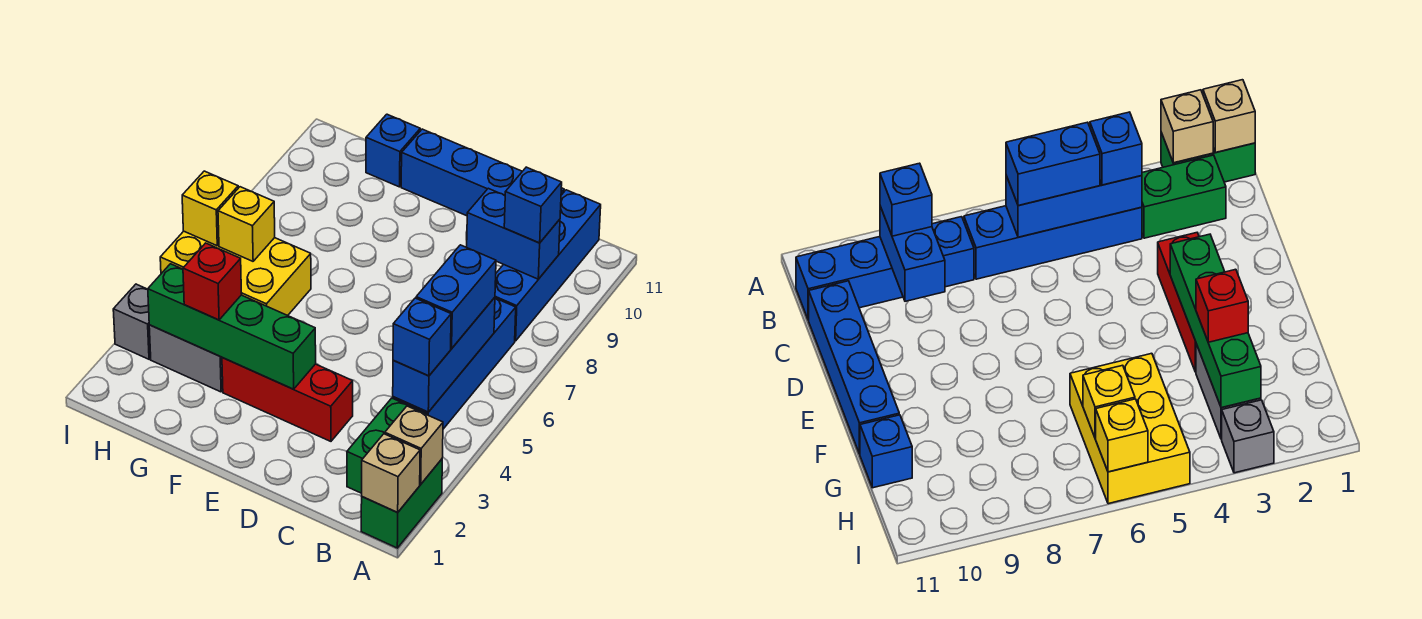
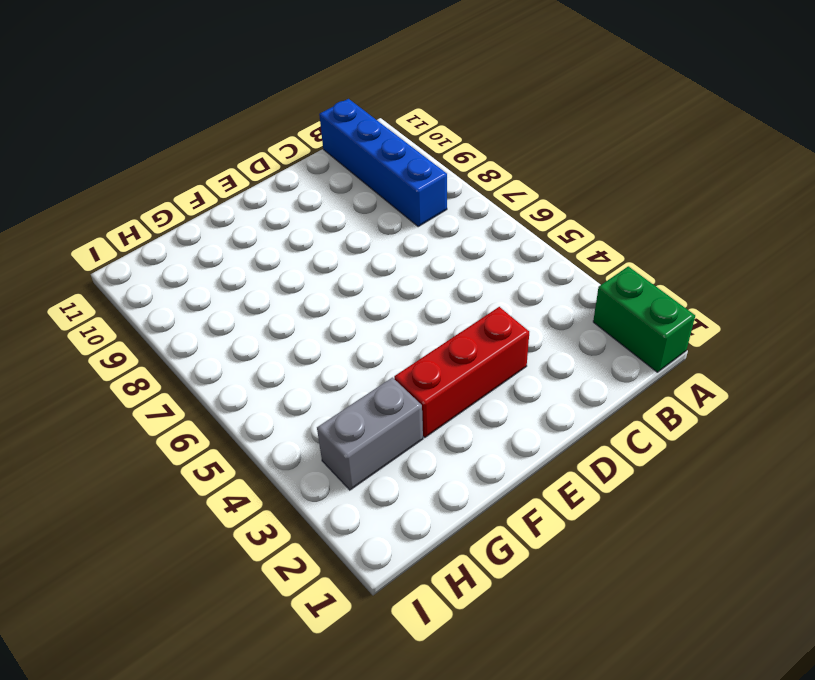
none -> green 1x2 brick [347,398,427,493]
none -> blue 1x4 brick [393,298,516,429]
none -> blue 1x4 brick [401,129,564,216]

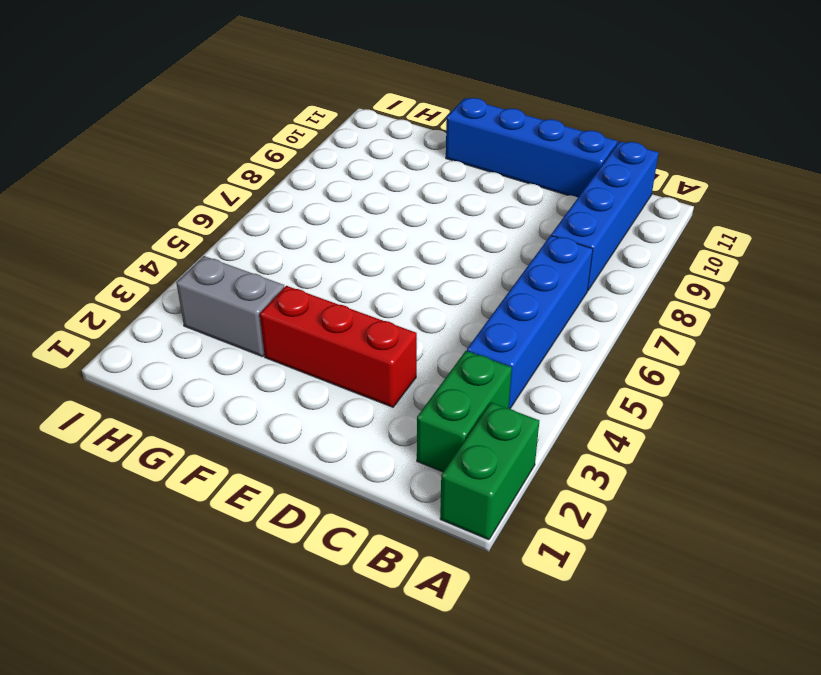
none -> yellow 2x3 brick [160,231,311,316]
none -> blue 1x1 brick [366,114,420,187]
none -> grey 1x1 brick [113,284,151,359]

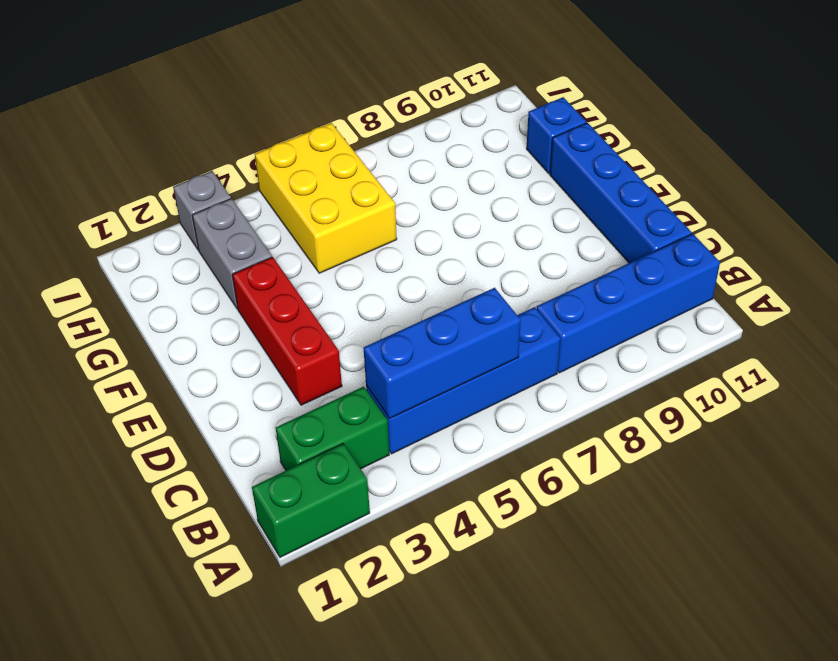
none -> tan 1x1 brick [362,434,420,512]
none -> tan 1x1 brick [385,406,443,484]
none -> blue 1x2 brick [467,188,560,279]

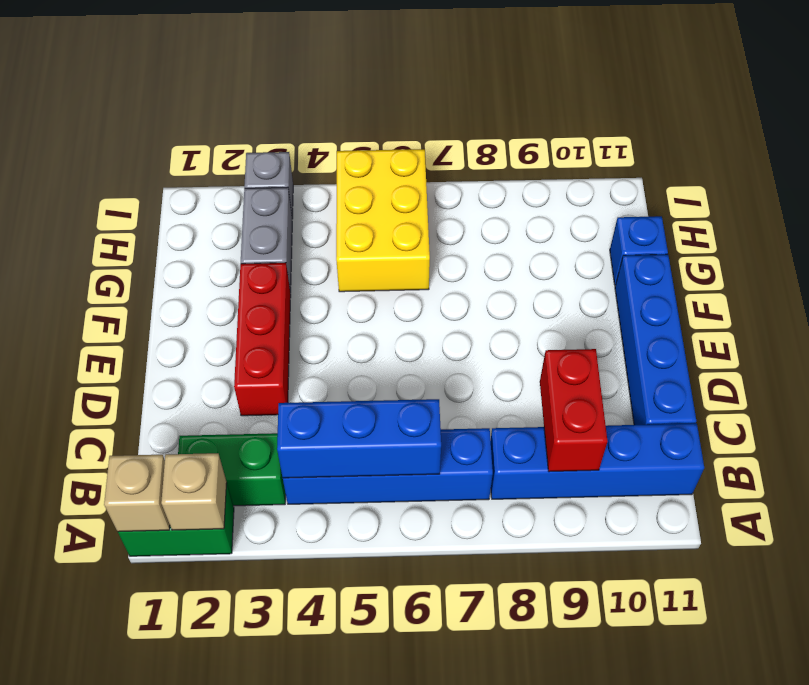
red 1x2 brick [540,349,607,472] -> blue 1x2 brick [467,188,560,279]
none -> green 1x4 brick [148,264,316,389]
none -> yellow 1x1 brick [218,187,275,261]
none -> yellow 1x1 brick [182,171,238,246]

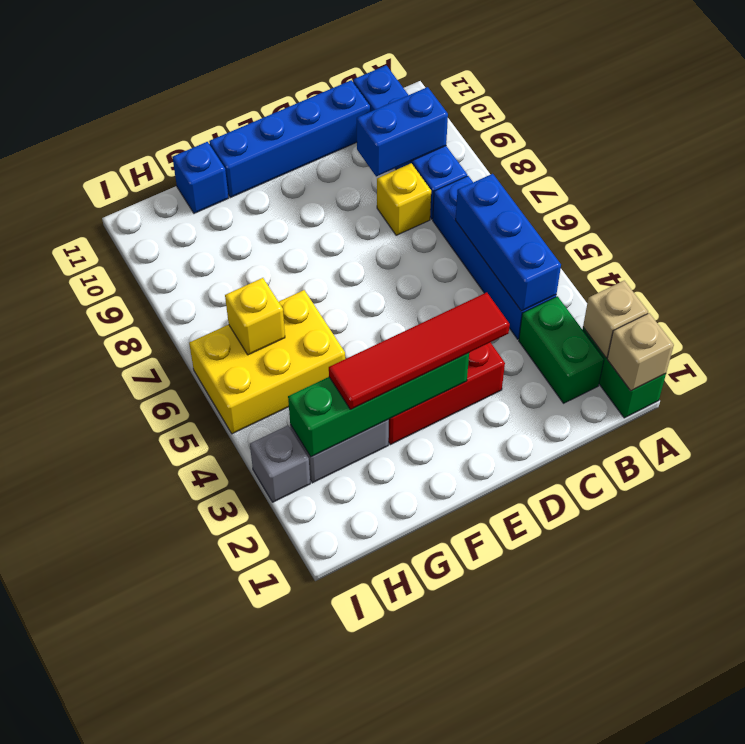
yellow 1x1 brick [377,163,431,235] -> yellow 1x1 brick moved to [182,171,238,246]
red 1x4 tile [329,292,510,409] -> red 1x1 brick [183,243,242,320]
none -> blue 1x1 brick [393,298,451,376]
none -> blue 1x2 brick [416,245,496,349]
none -> blue 1x1 brick [504,167,562,243]

